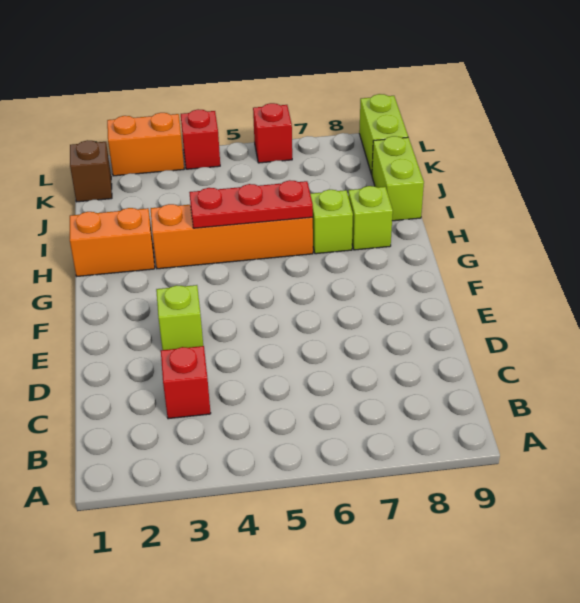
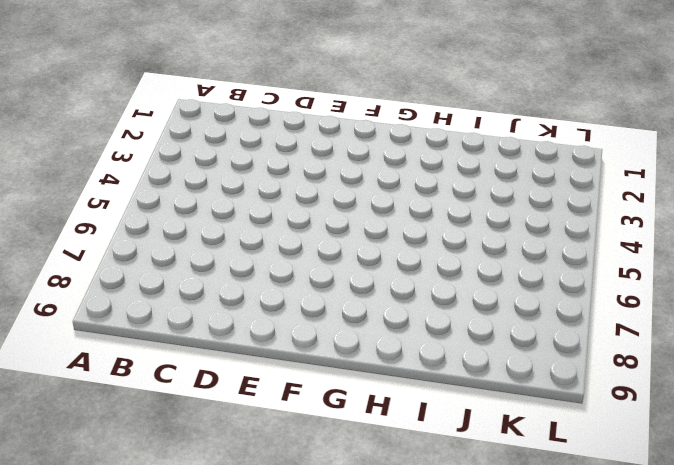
none -> red 1x1 brick [161,346,211,419]
none -> lime 1x1 brick [156,285,203,350]
none -> orange 1x2 brick [70,208,155,276]

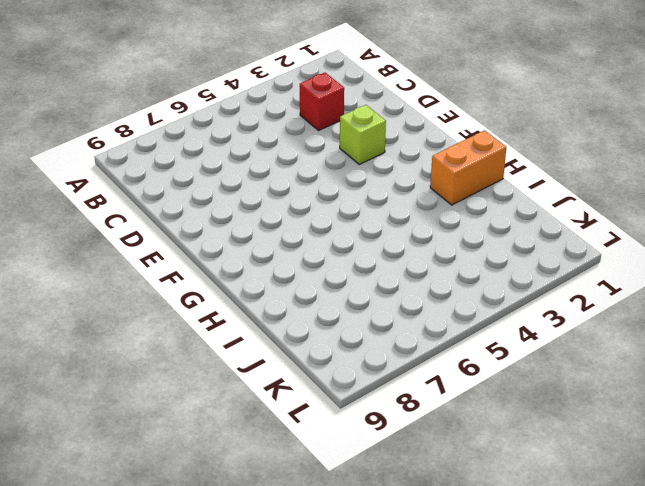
none -> orange 1x4 brick [151,204,313,269]
none -> lime 1x1 brick [310,190,353,254]
none -> lime 1x1 brick [348,186,393,250]

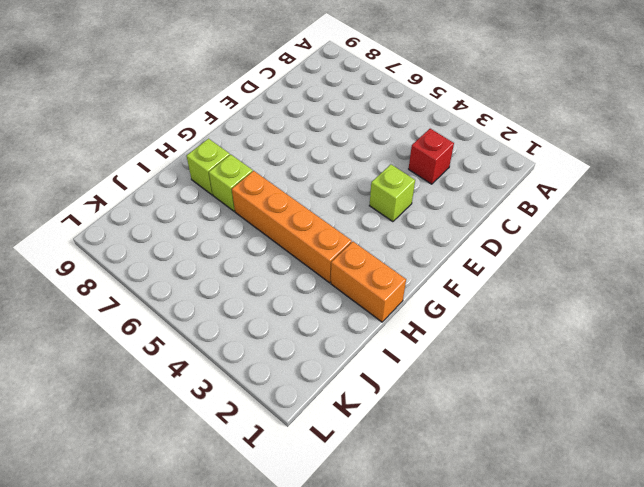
none -> lime 1x2 brick [372,136,424,221]
none -> brown 1x1 brick [70,140,112,202]
none -> lime 1x2 brick [359,94,408,175]

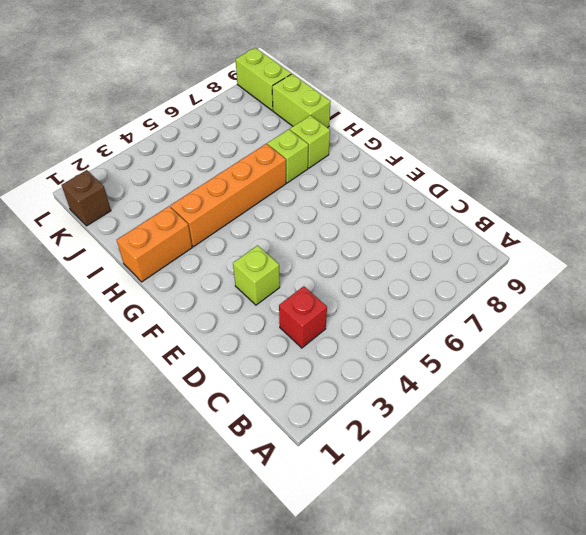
none -> orange 1x2 brick [107,113,184,176]
none -> red 1x1 brick [181,109,220,169]
none -> red 1x1 brick [253,103,292,163]

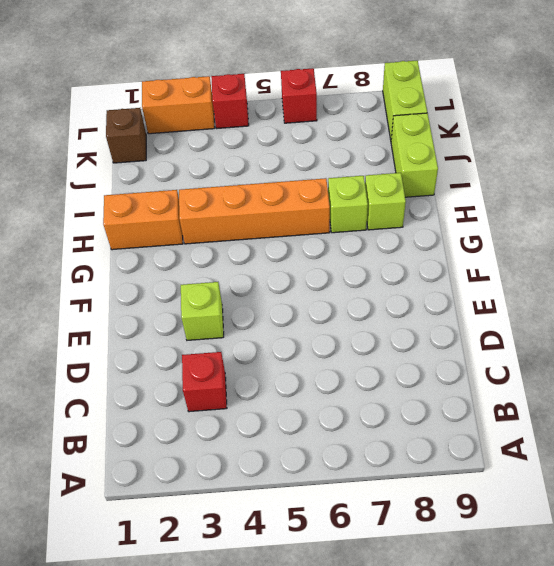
none -> red 1x3 plate [189,180,313,228]

